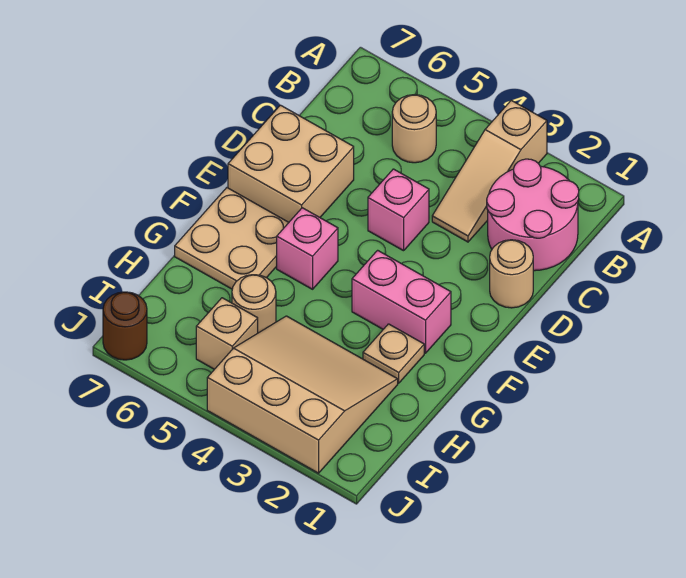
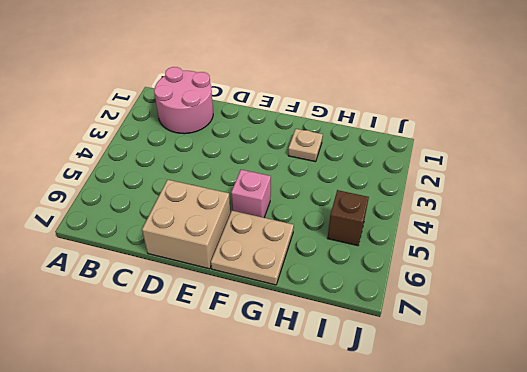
brown 1x1 brick [327,190,369,246] -> tan 1x1 brick [196,298,258,369]
none -> tan 1x3 slope [432,100,547,242]
none -> tan 1x1 round brick [392,95,436,163]
none -> tan 1x1 round brick [490,240,533,308]

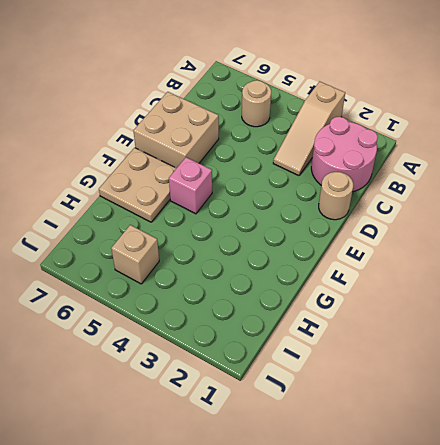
none -> pink 1x1 brick [368,169,429,251]
none -> pink 1x2 brick [352,250,451,353]
none -> tan 1x1 plate [363,324,424,383]

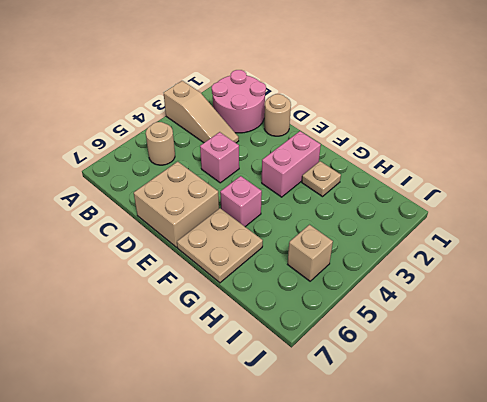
none -> tan 3x3 slope [207,316,398,473]
none -> tan 1x1 round brick [232,275,276,333]
none -> brown 1x1 round brick [103,292,147,360]

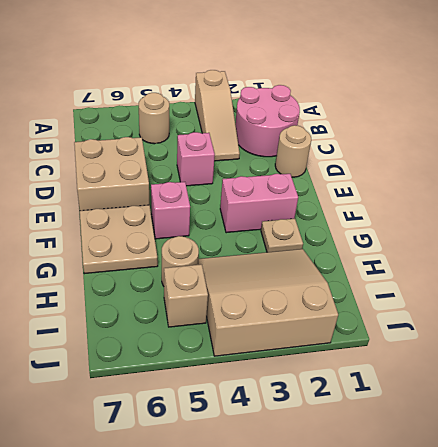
none -> brown 1x1 round brick [103,292,147,360]

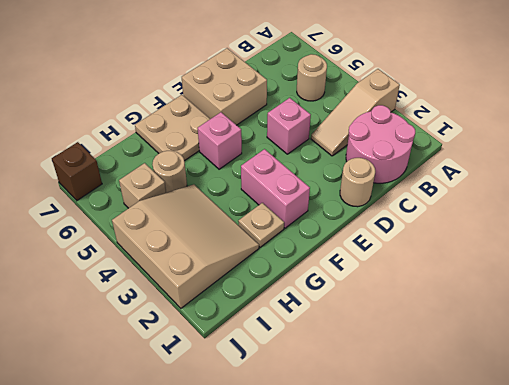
brown 1x1 brick [52,142,102,200] -> brown 1x1 round brick [103,292,147,360]

